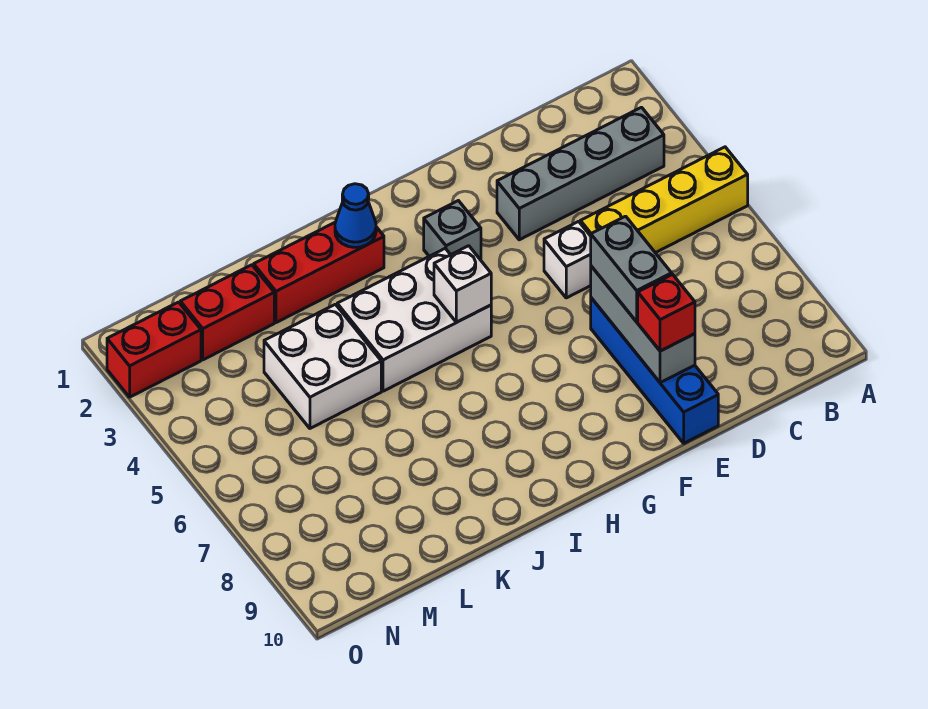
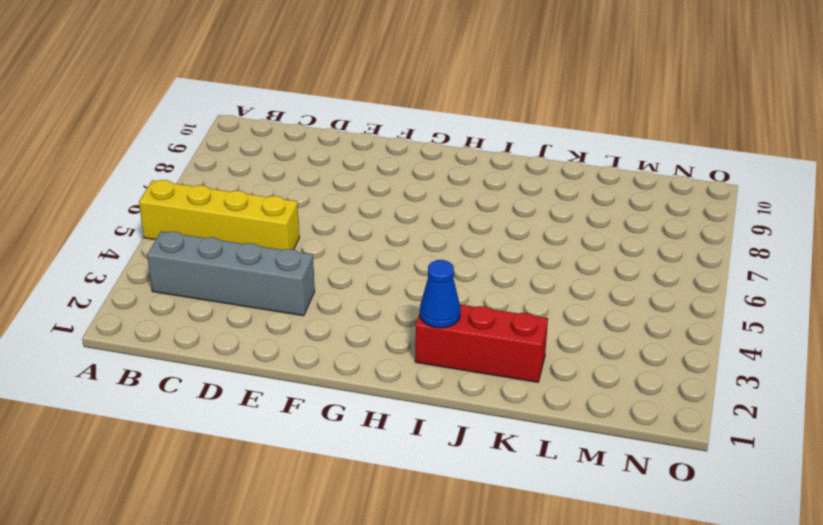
none -> white 1x1 brick [544,221,591,298]
none -> blue 1x4 brick [591,298,718,443]
none -> grey 1x1 brick [424,201,481,260]

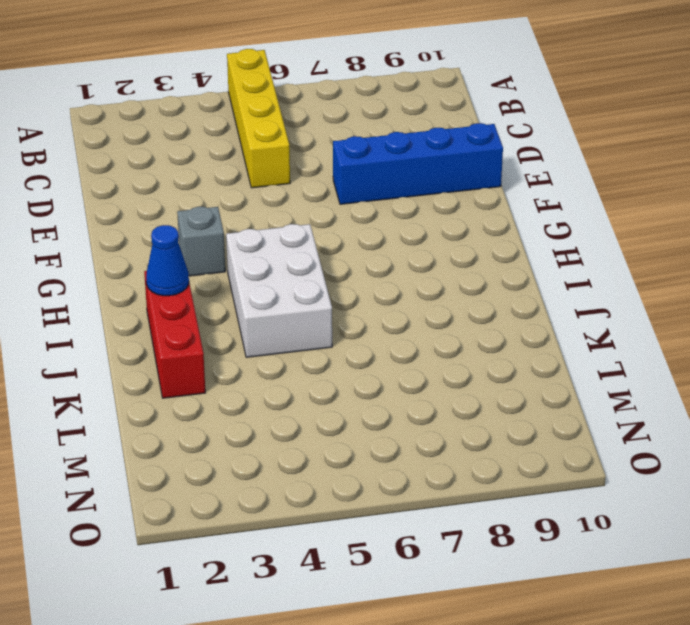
none -> grey 1x4 brick [497,107,664,240]
none -> white 1x1 brick [544,221,591,298]
none -> white 2x2 brick [264,304,381,428]

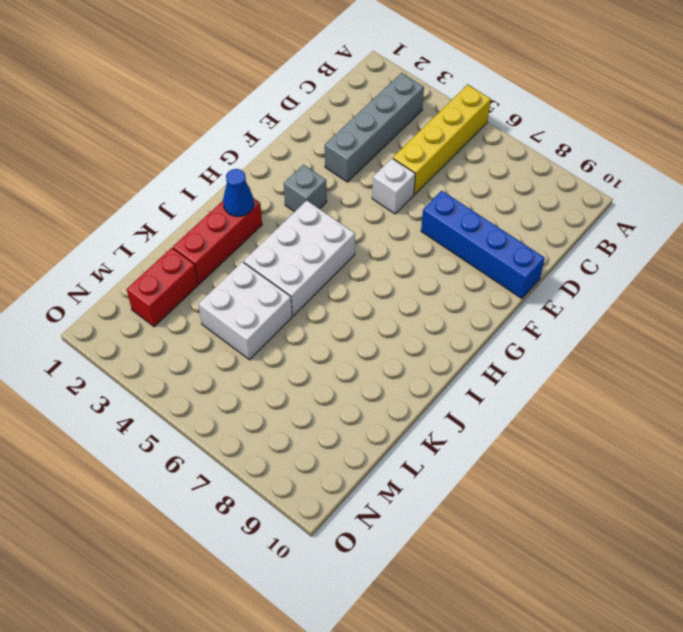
none -> red 1x2 brick [107,302,201,397]
none -> grey 1x3 brick [591,266,695,383]
none -> white 1x1 brick [434,246,491,322]

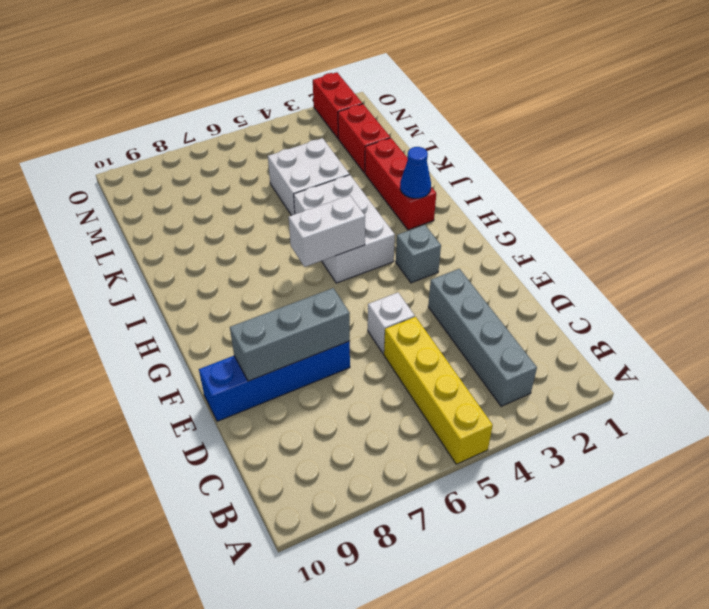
white 1x2 brick [289,195,365,267] -> white 1x1 brick [434,246,491,322]
none -> grey 1x2 brick [591,216,672,322]
none -> red 1x1 brick [638,274,695,351]

